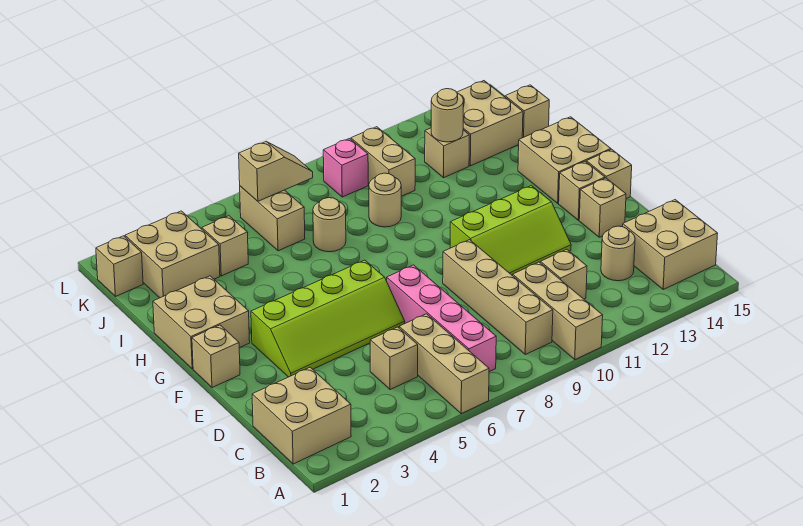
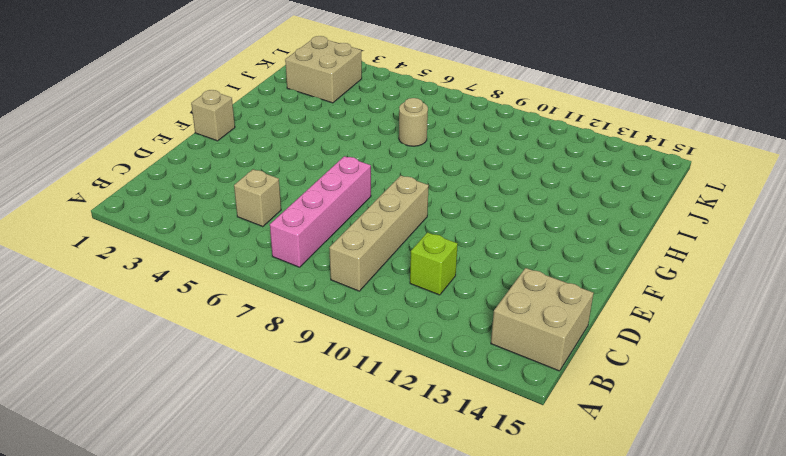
lime 1x1 brick [410,232,458,295] -> tan 1x1 brick [540,249,587,299]
none -> tan 1x3 brick [399,314,489,414]
none -> tan 1x3 brick [513,262,603,360]
none -> tan 2x2 brick [252,367,351,464]
none -> tan 1x1 round brick [601,226,635,281]

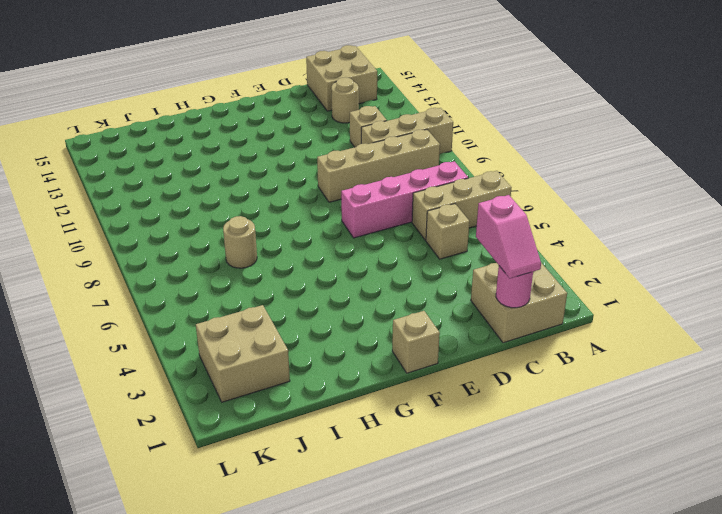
pink 1x1 round brick [496,266,533,308] -> none
pink 1x2 slope [476,195,541,278] -> none
none -> lime 2x4 slope [251,260,405,377]
none -> lime 2x3 slope [450,185,571,276]
none -> tan 1x1 brick [579,178,626,237]
none -> tan 1x1 brick [559,161,605,220]

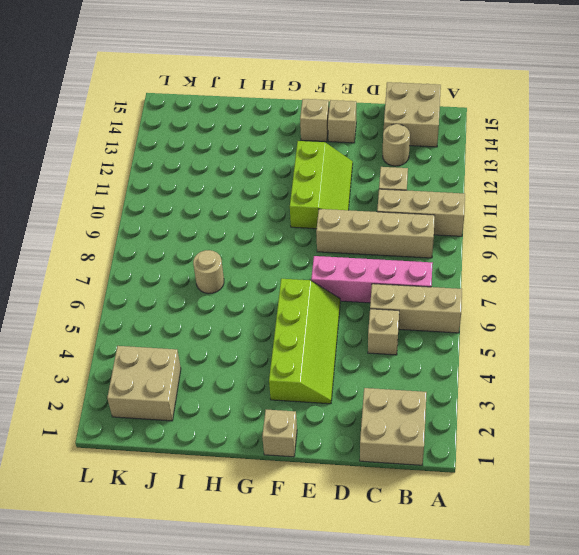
none -> tan 1x1 brick [586,149,632,199]
none -> tan 2x2 brick [153,276,250,369]
none -> tan 2x2 brick [518,117,611,203]
none -> tan 1x1 round brick [369,173,401,227]

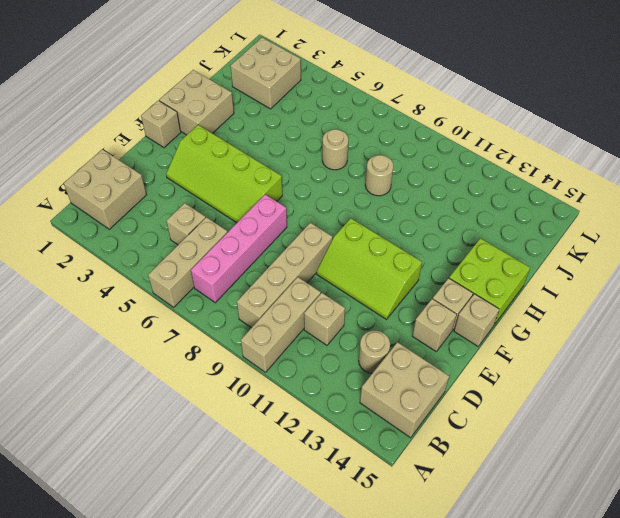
lime 2x2 brick [449,238,530,325] -> tan 2x2 brick [518,117,611,203]
none -> tan 1x1 brick [202,216,248,276]
none -> tan 1x2 brick [240,186,305,251]
none -> tan 1x2 brick [351,127,415,196]
none -> tan 1x1 brick [425,128,469,178]

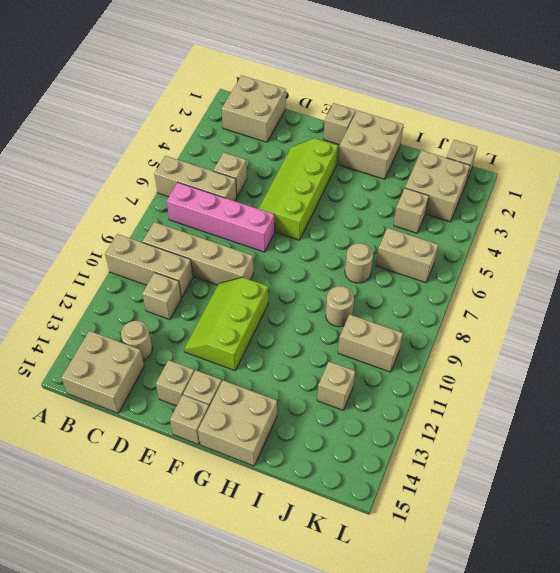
none -> tan 2x2 brick [457,81,523,166]
none -> tan 1x1 brick [505,85,549,138]
none -> pink 1x1 brick [323,139,368,197]
none -> tan 1x1 round brick [431,89,464,142]

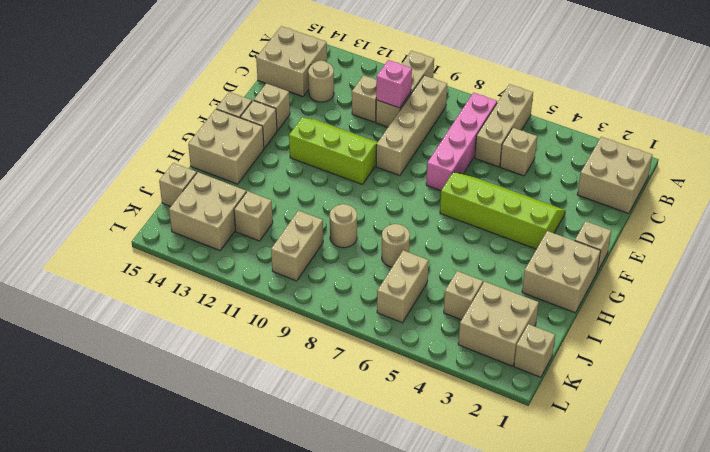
pink 1x1 brick [376,60,412,108] -> pink 1x1 brick moved to [323,139,368,197]
none -> tan 1x1 round brick [431,89,464,142]
none -> tan 1x2 slope [239,142,313,201]

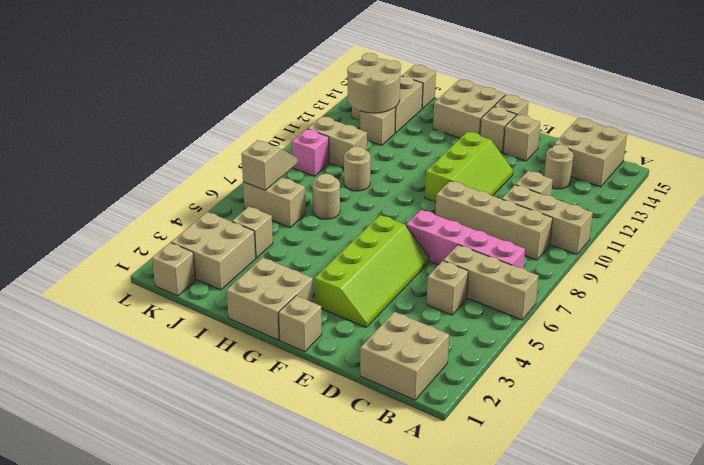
tan 2x2 round brick [347,53,401,113] -> tan 1x1 round brick [431,89,464,142]

